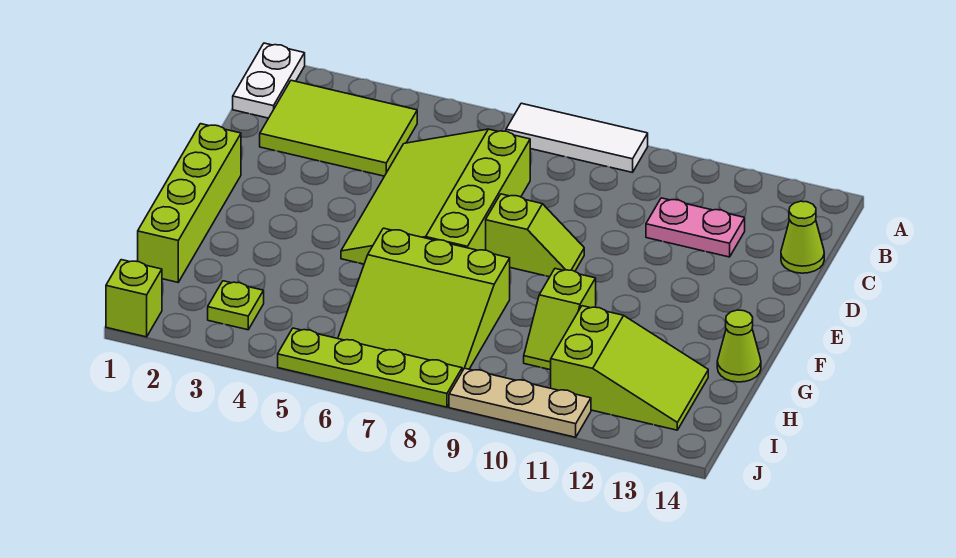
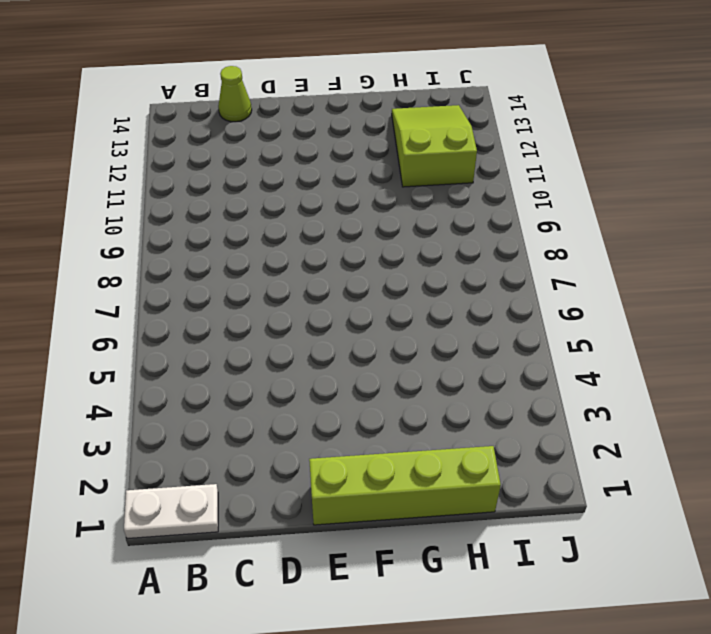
none -> white 1x3 tile [506,103,648,172]
none -> lime 2x3 tile [260,80,417,176]
none -> lime 3x4 slope [341,129,530,264]

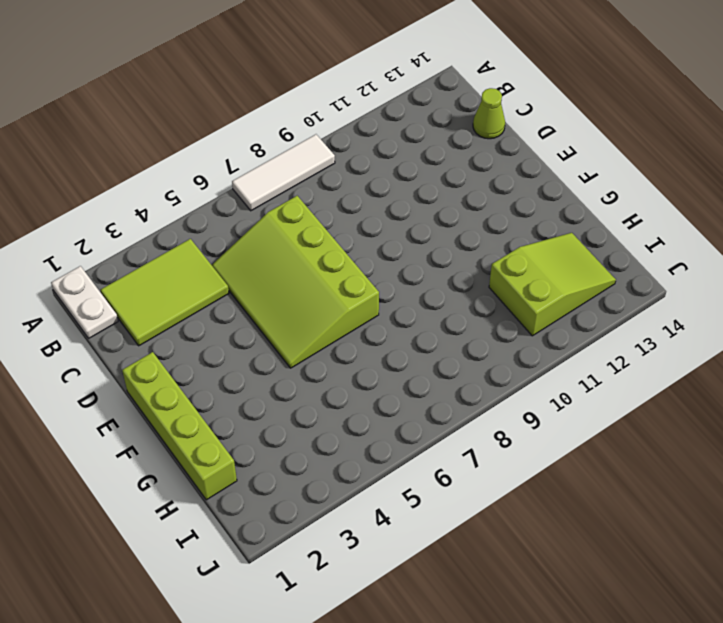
none -> pink 1x2 plate [646,198,745,257]
none -> lime 1x2 slope [486,194,584,277]
none -> lime 3x3 slope [338,228,510,371]

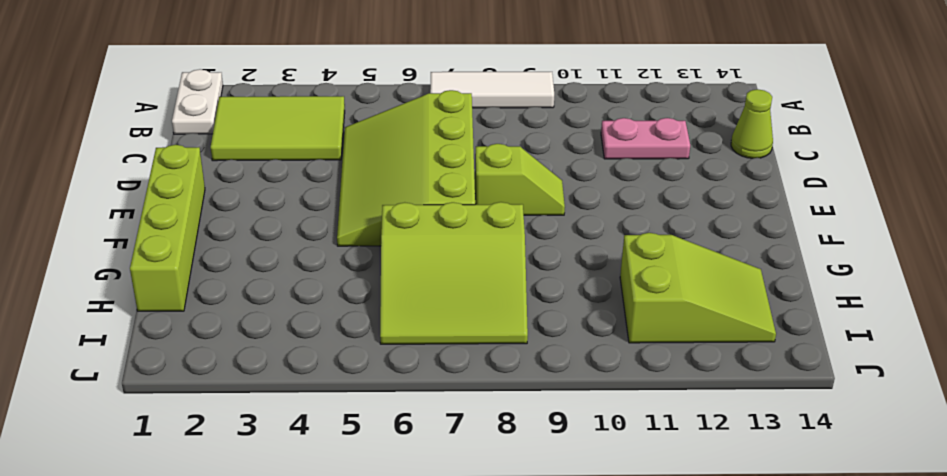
none -> lime 1x2 slope [524,269,596,370]
none -> lime 1x1 cone [717,310,761,382]
none -> lime 1x1 plate [208,281,264,330]

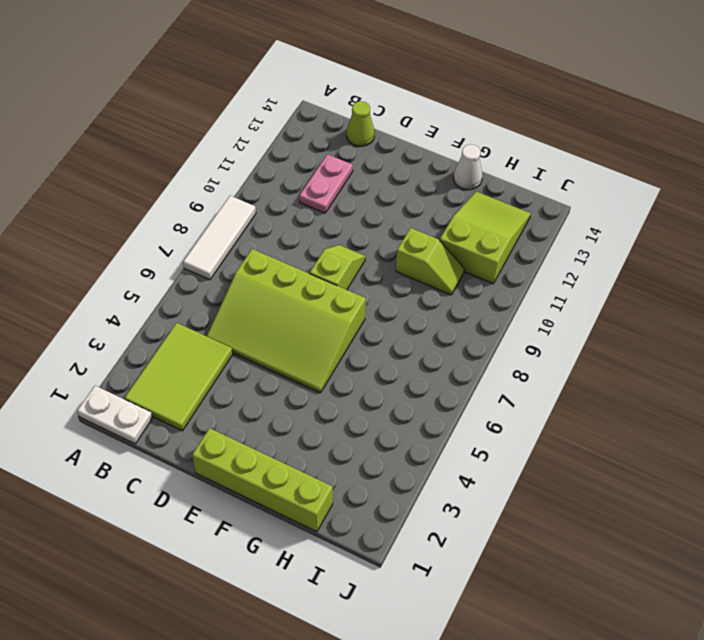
white 1x1 cone [453,144,482,190] -> lime 1x1 cone [717,310,761,382]
none -> lime 3x3 slope [338,228,510,371]
none -> lime 1x1 plate [208,281,264,330]
none -> lime 1x1 brick [106,260,162,337]

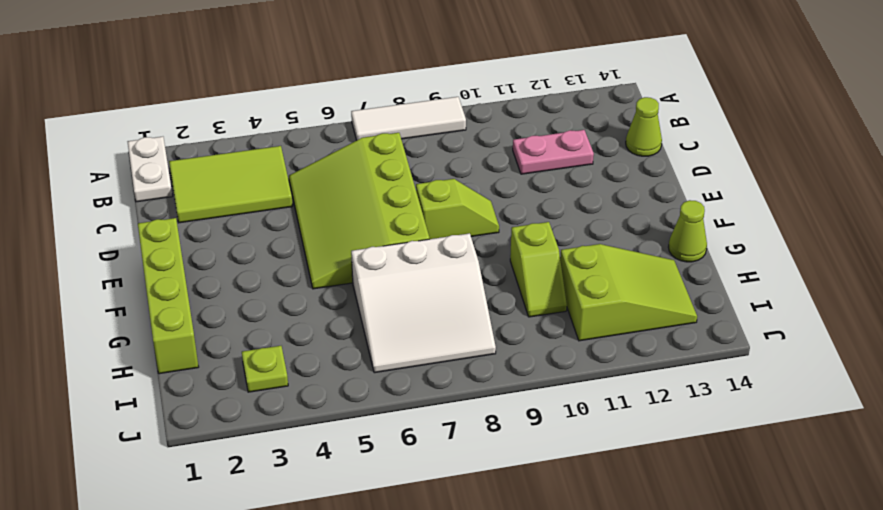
white 3x3 slope [351,233,496,373] -> lime 3x3 slope [338,228,510,371]
none -> lime 1x1 brick [106,260,162,337]
none -> lime 1x4 plate [278,328,462,407]
none -> tan 1x3 plate [449,368,591,437]

